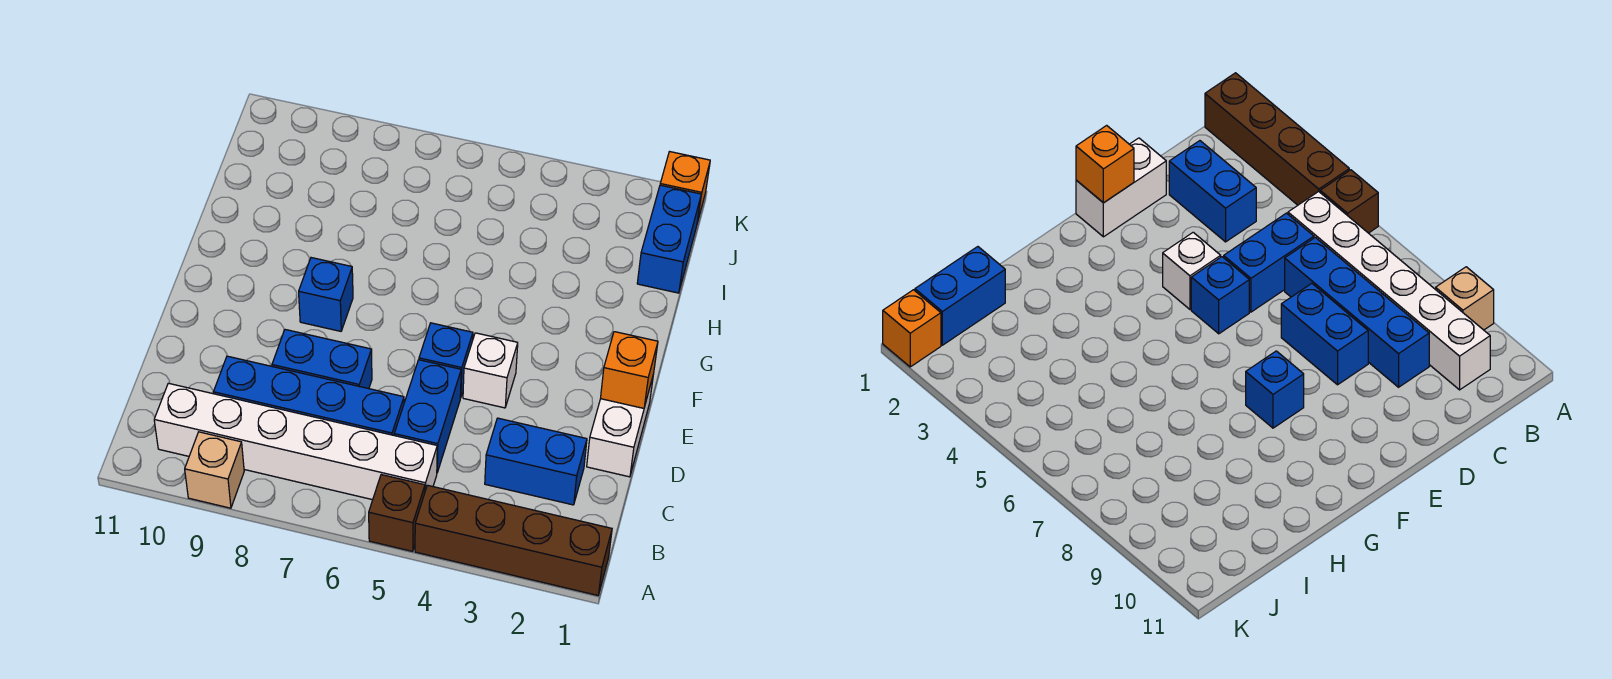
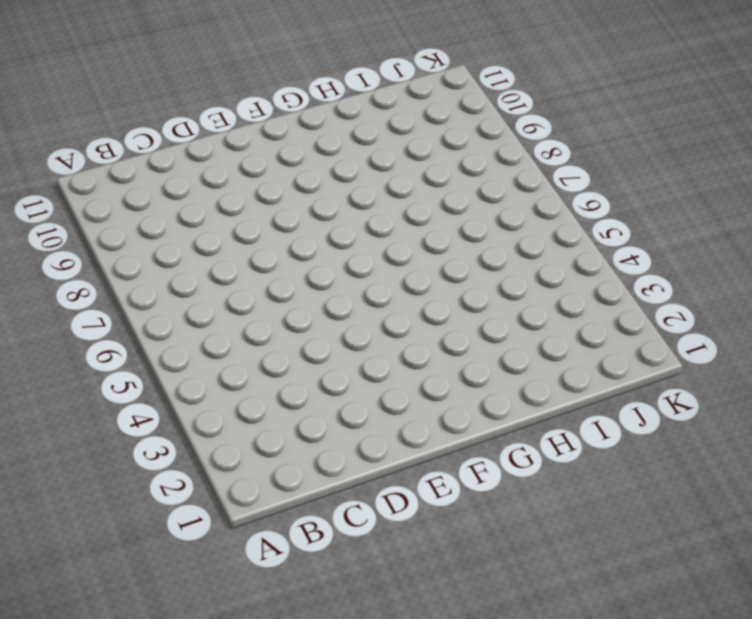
none -> brown 1x4 brick [415,485,612,595]
none -> brown 1x1 brick [369,475,425,551]
none -> tan 1x1 brick [185,432,244,508]

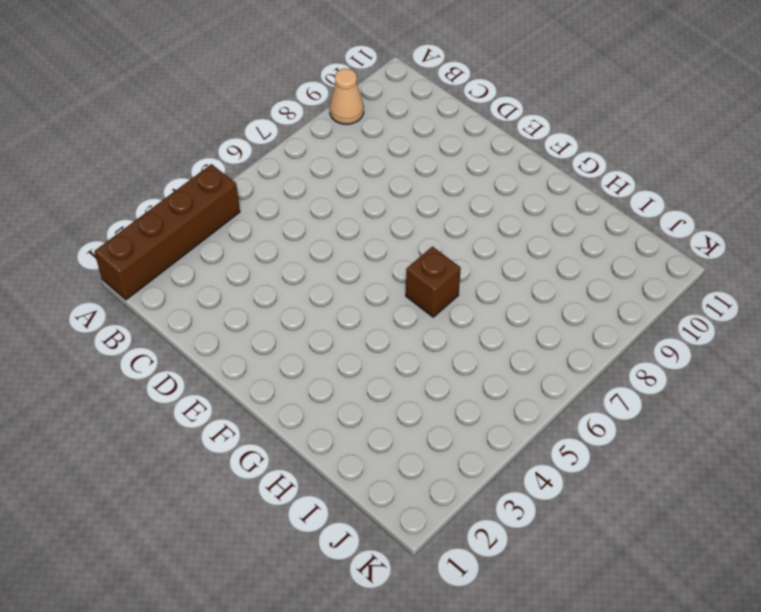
tan 1x1 cone [330,69,364,124] -> tan 1x1 brick [185,432,244,508]
brown 1x1 brick [406,247,461,317] -> brown 1x1 brick moved to [369,475,425,551]
none -> white 1x6 brick [154,383,437,500]
none -> blue 1x2 brick [485,418,587,505]
none -> blue 1x2 brick [394,360,461,472]

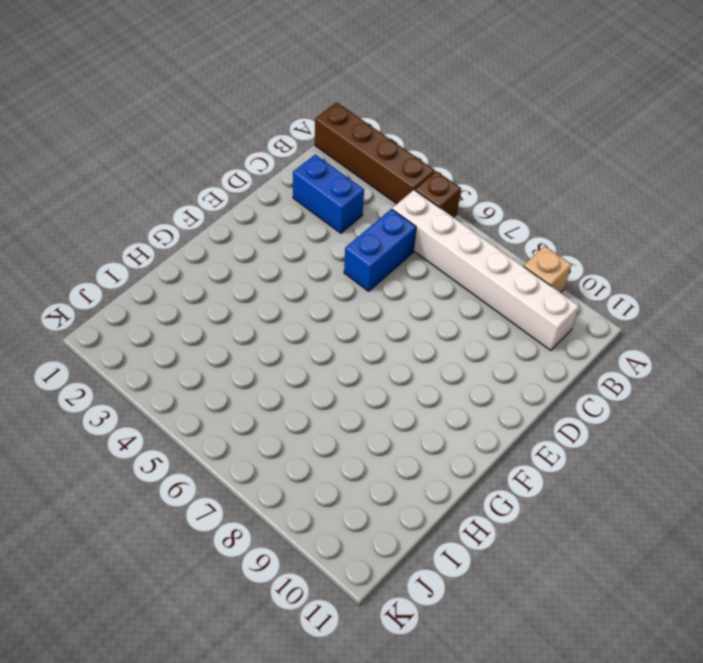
none -> blue 1x4 brick [213,356,404,435]
none -> white 1x2 brick [587,377,653,477]
none -> blue 1x2 brick [272,330,372,389]

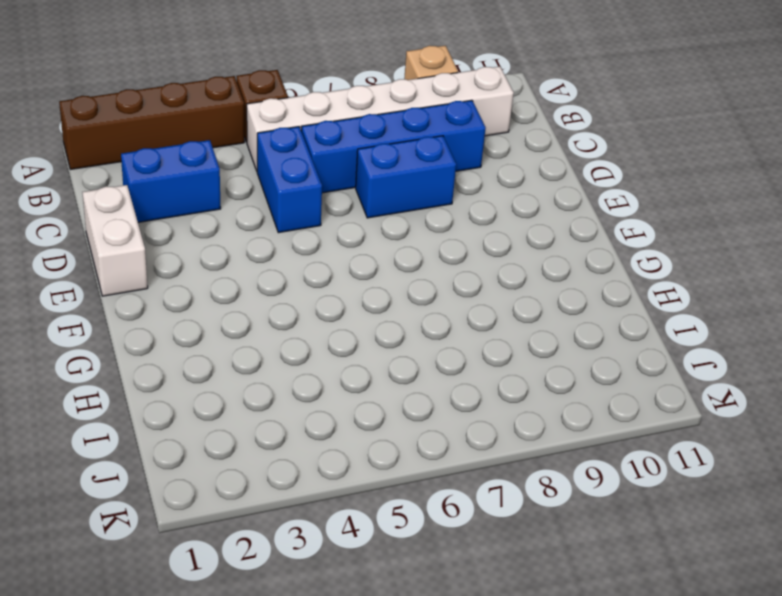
none -> white 1x1 brick [463,333,518,408]
none -> blue 1x1 brick [419,323,473,398]
none -> blue 1x1 brick [299,258,353,331]

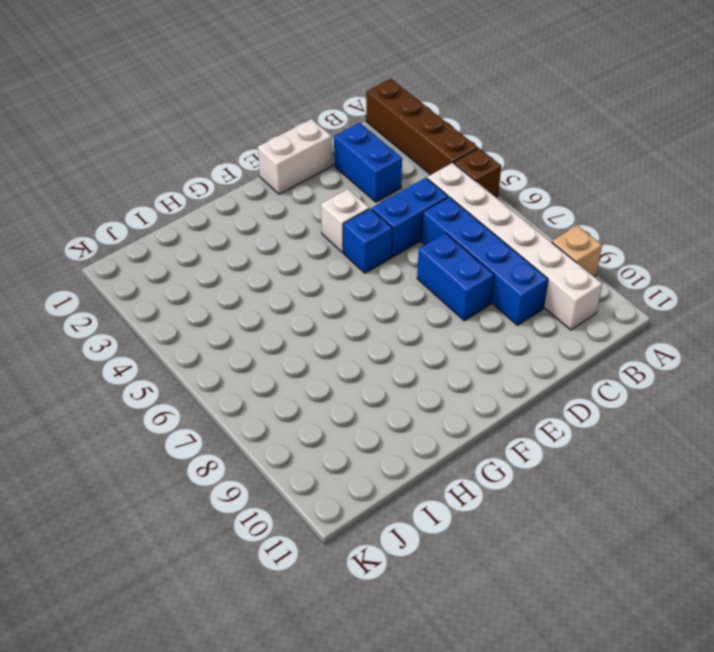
none -> blue 1x1 brick [299,258,353,331]
none -> blue 1x2 brick [637,185,701,293]
none -> orange 1x1 brick [660,152,710,223]

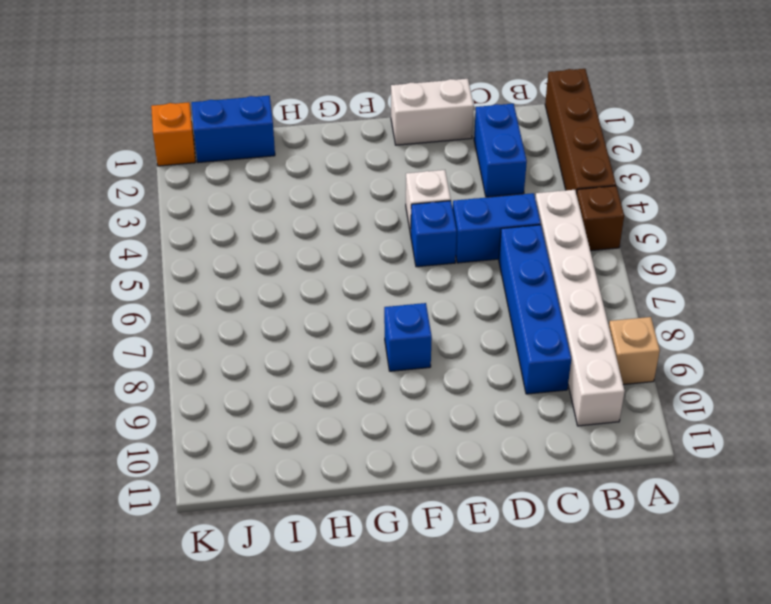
none -> blue 1x2 brick [272,330,372,389]
none -> orange 1x1 brick [601,332,658,408]

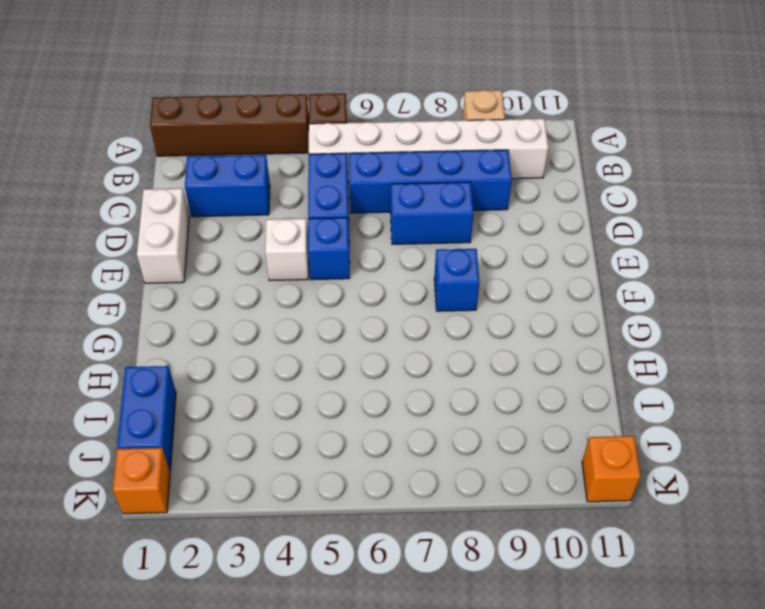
orange 1x1 brick [582,436,641,502] -> orange 1x1 brick moved to [601,332,658,408]

